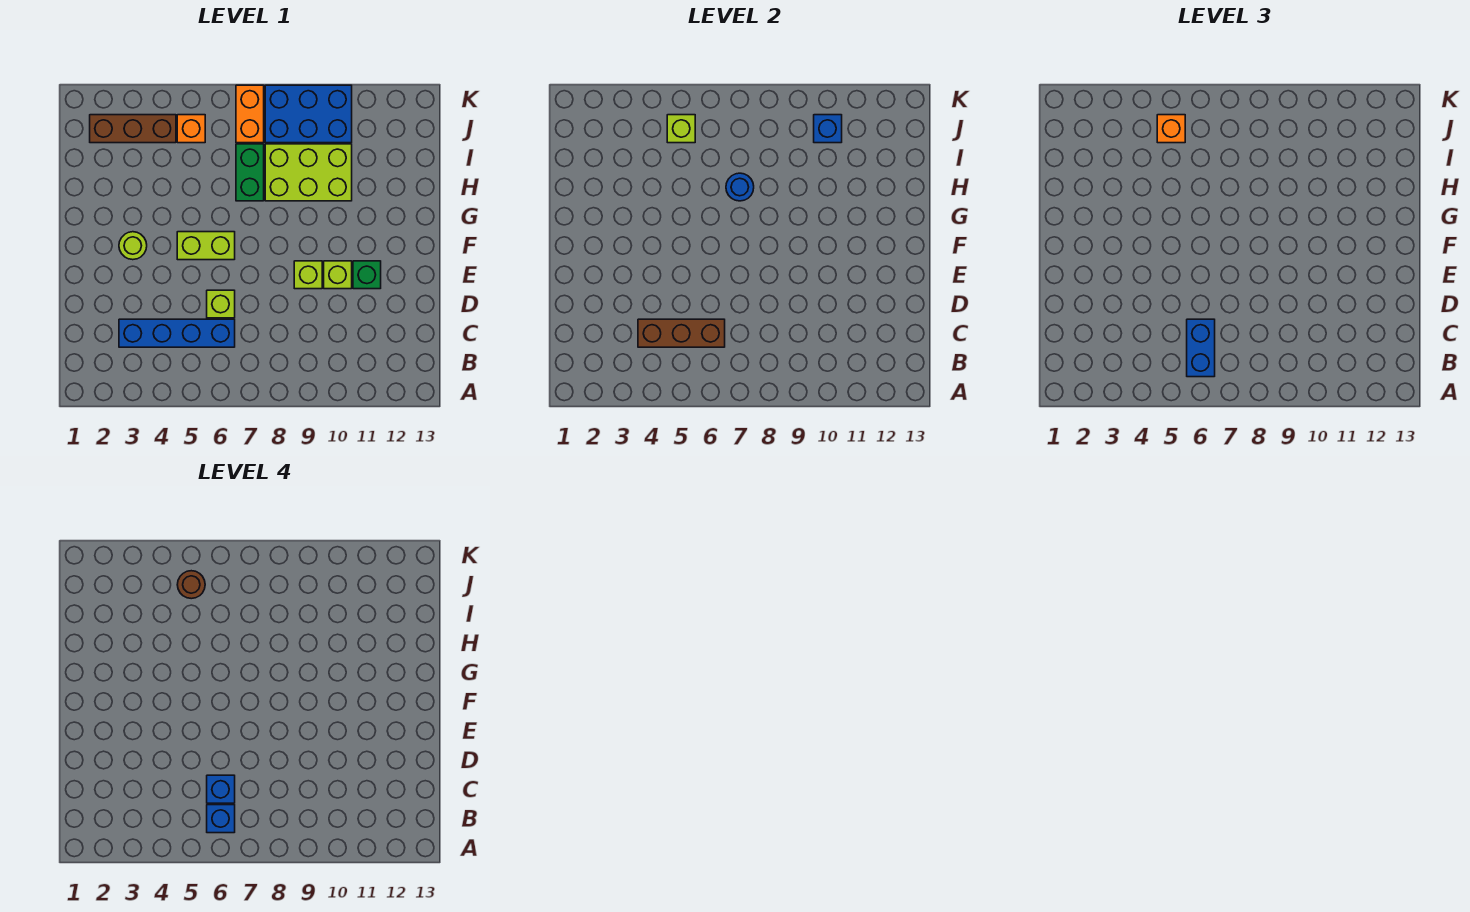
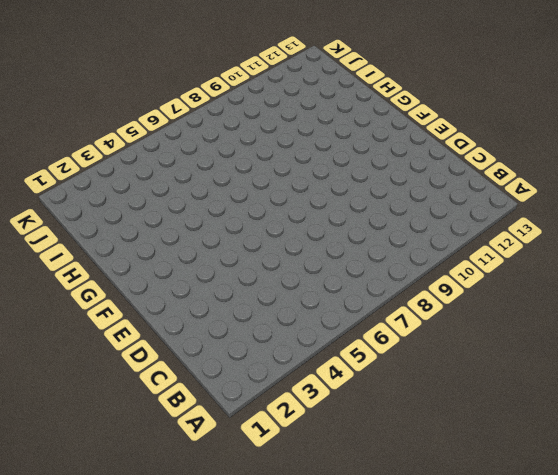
none -> blue 1x4 brick [119,319,235,347]
none -> lime 1x1 brick [207,290,235,318]
none -> lime 1x1 brick [294,261,322,289]

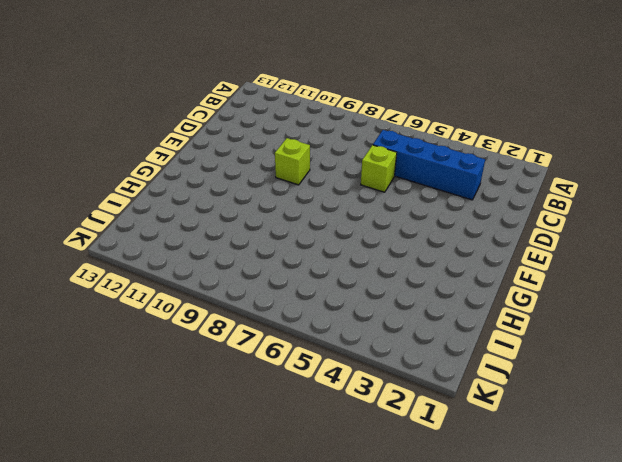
none -> lime 1x1 brick [324,261,352,289]
none -> green 1x1 brick [353,261,381,289]
none -> lime 1x1 round brick [119,232,147,260]

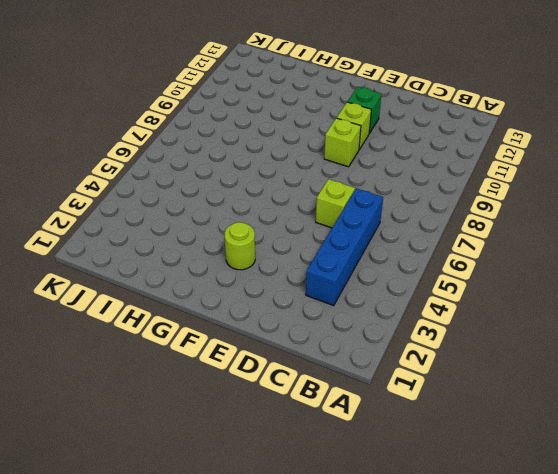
none -> lime 1x2 brick [177,232,235,260]
none -> green 1x2 brick [236,144,264,201]
none -> lime 2x3 brick [265,144,352,201]

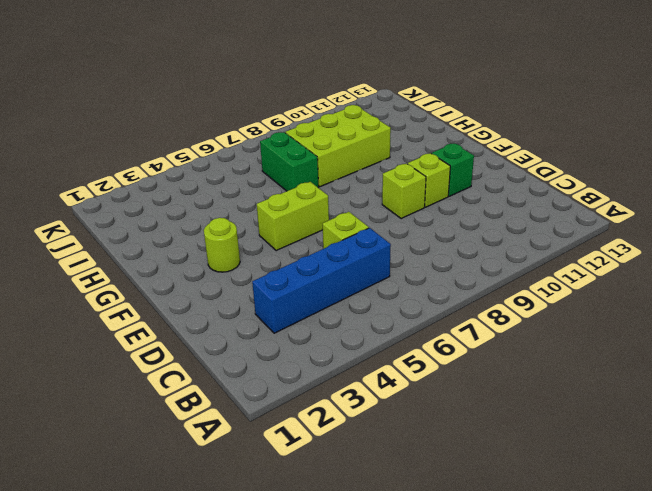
none -> brown 1x3 brick [90,115,176,143]
none -> orange 1x1 brick [177,115,205,143]
none -> orange 1x2 brick [236,85,264,143]

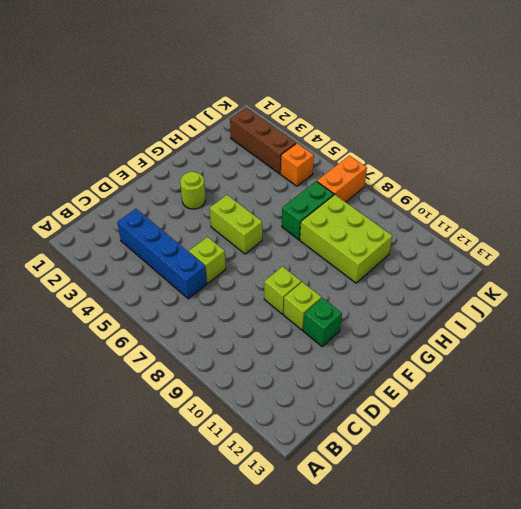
none -> blue 2x3 brick [265,85,352,143]
none -> brown 1x3 brick [638,319,725,347]
none -> blue 1x1 round brick [726,173,754,201]

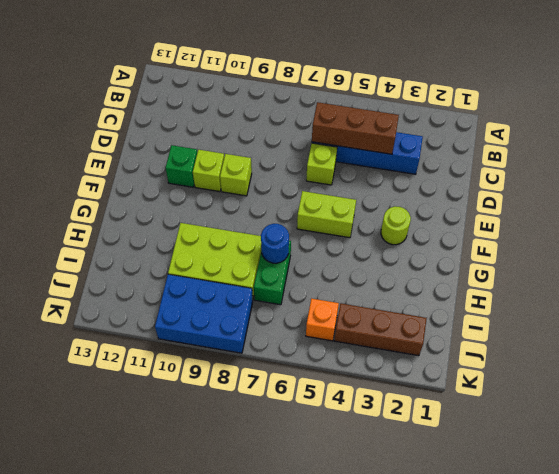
none -> orange 1x2 brick [236,85,264,143]
none -> lime 1x1 brick [667,115,695,143]
none -> blue 1x1 brick [814,115,842,143]

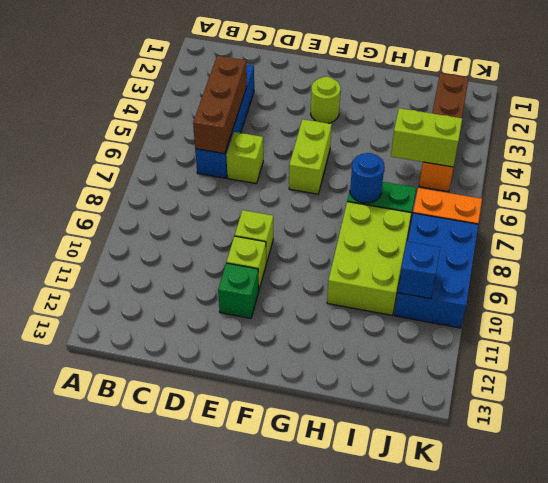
lime 1x2 brick [391,108,462,167] -> lime 1x1 brick [667,115,695,143]
none -> blue 1x2 brick [1187,319,1215,377]
none -> orange 1x1 brick [1157,115,1185,143]
none -> blue 1x1 brick [207,805,235,833]

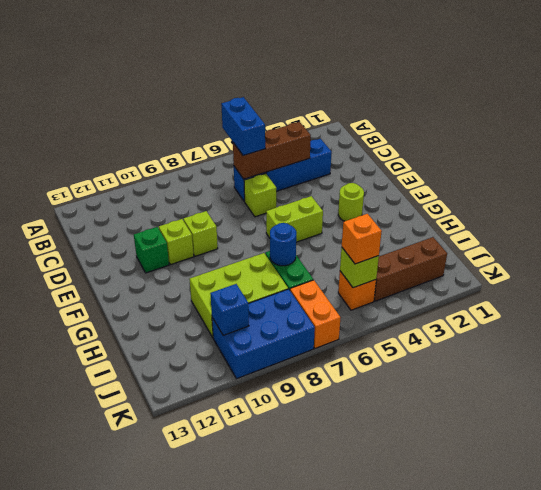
none -> blue 1x1 brick [207,805,235,833]
none -> blue 1x1 brick [207,775,235,803]
none -> brown 1x1 round brick [177,571,205,599]

